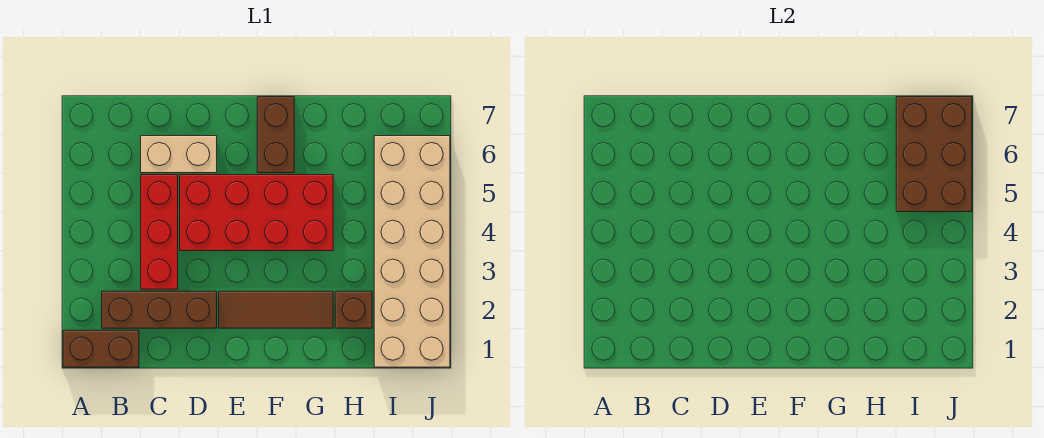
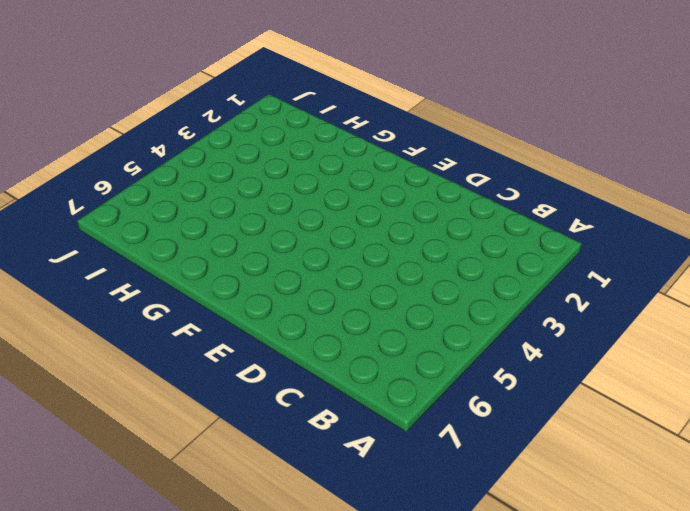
none -> brown 1x2 brick [63,330,139,367]
none -> brown 1x3 brick [102,291,217,328]

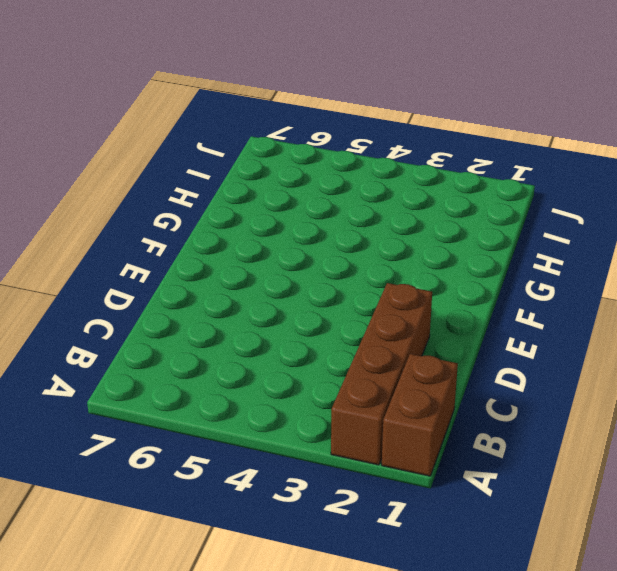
brown 1x4 brick [331,283,432,465] -> brown 1x3 brick [102,291,217,328]
none -> red 1x3 brick [141,175,178,289]
none -> tan 1x2 brick [141,136,217,173]

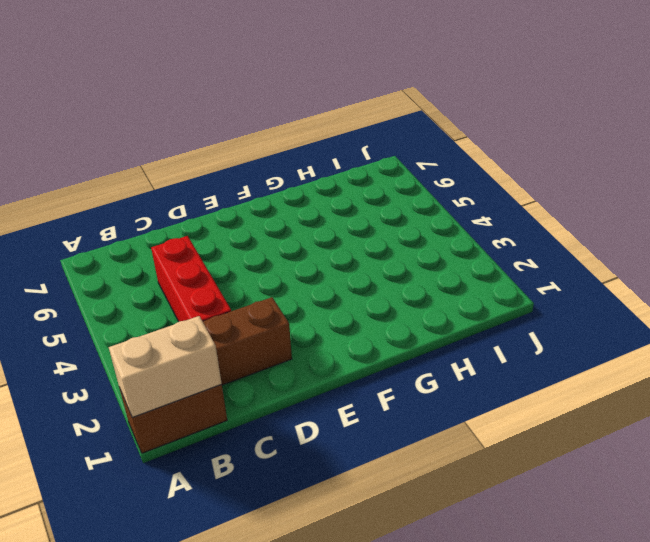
tan 1x2 brick [109,316,222,418] -> tan 1x2 brick moved to [141,136,217,173]
none -> red 2x4 brick [180,175,333,251]
none -> brown 1x3 tile [219,291,333,328]

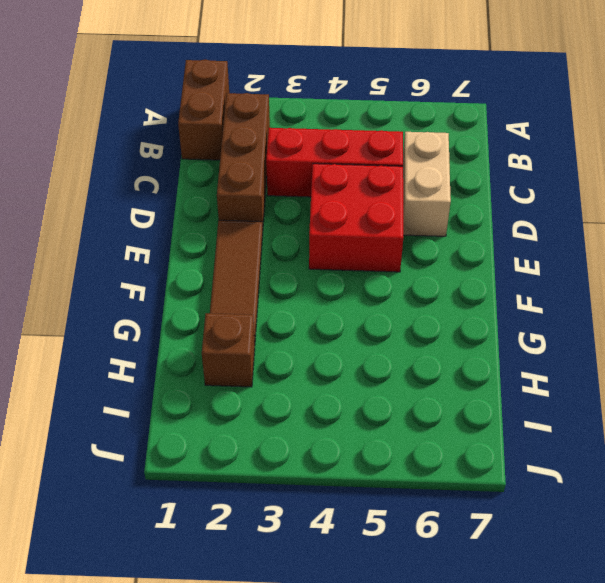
red 2x2 brick [309,164,403,272] -> red 2x4 brick [180,175,333,251]
none -> brown 1x2 brick [257,97,294,173]
none -> tan 2x6 brick [374,136,450,367]

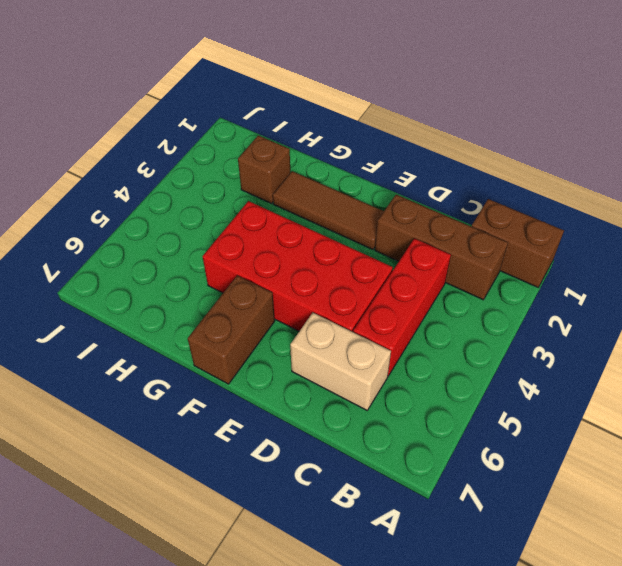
none -> tan 2x6 brick [374,136,450,367]
none -> brown 2x3 brick [896,97,972,212]

